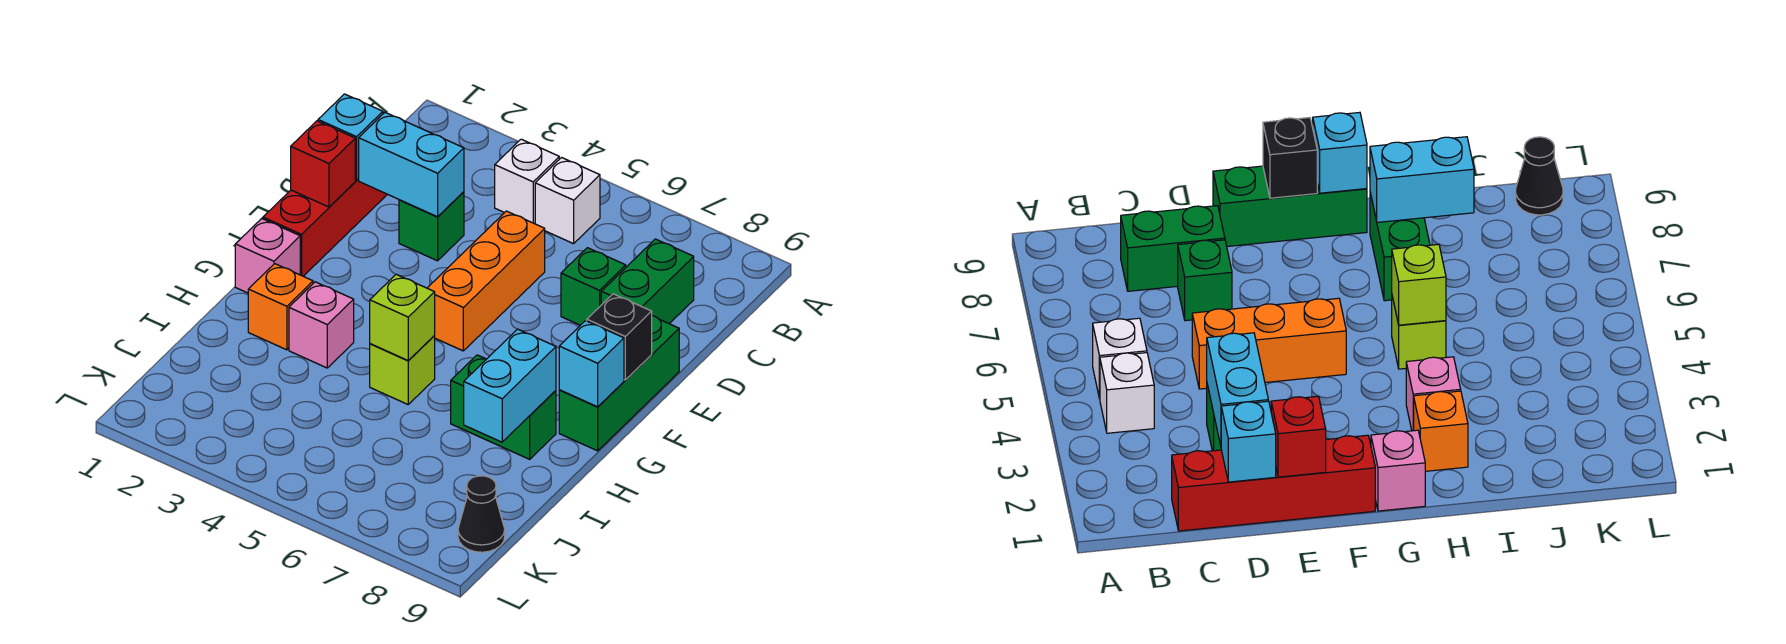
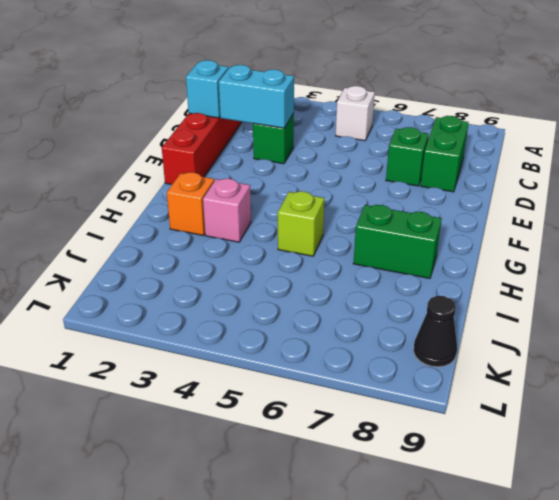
none -> white 1x1 brick [495,139,559,224]
none -> orange 1x3 brick [428,211,545,351]
none -> green 1x3 brick [559,316,679,451]

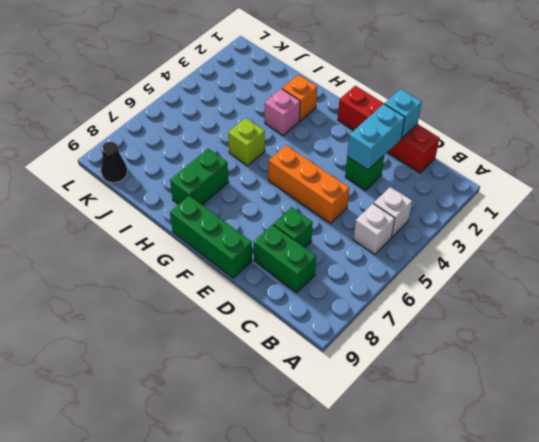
none -> pink 1x1 brick [235,219,300,293]
none -> red 1x1 brick [291,121,355,207]
none -> black 1x1 brick [587,294,652,380]

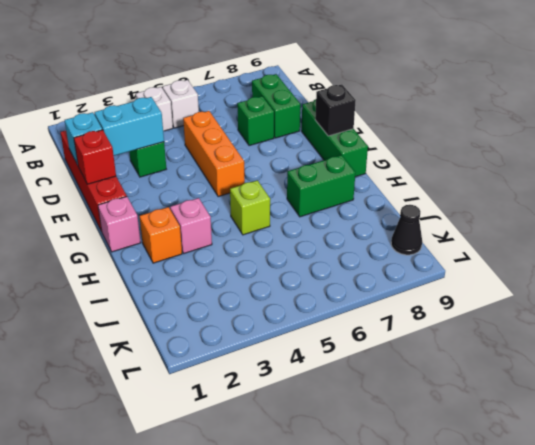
none -> cyan 1x1 brick [559,321,624,407]
none -> lime 1x1 brick [370,274,435,361]
none -> cyan 1x2 brick [464,329,556,442]

